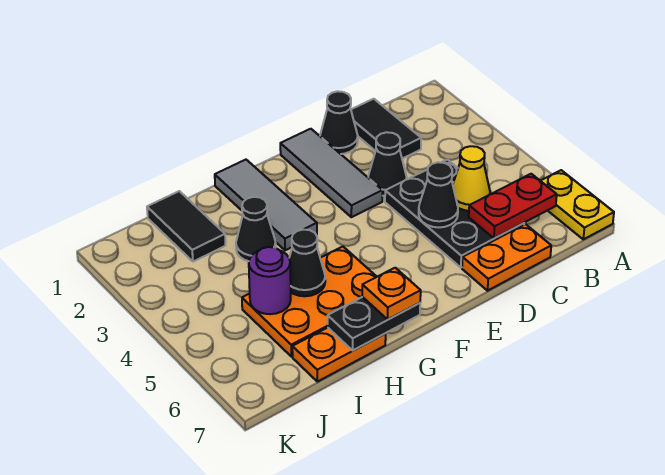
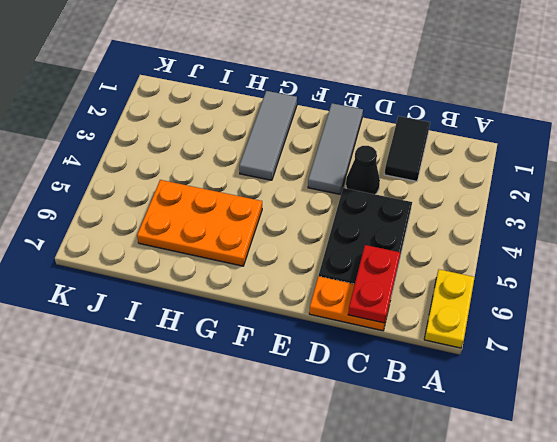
red 1x2 plate [348,245,400,323] -> red 1x2 plate turned to [469,174,557,238]
none -> black 1x1 cone [320,91,358,154]
none -> black 1x1 cone [236,197,276,261]
none -> orange 1x2 plate [292,328,386,382]

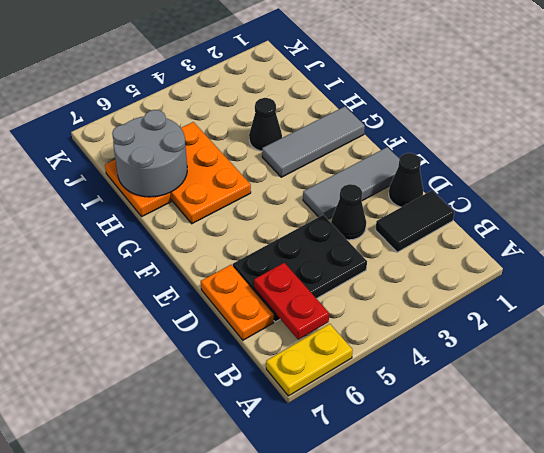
grey 2x2 round brick [112,110,187,197] -> black 1x2 plate [328,297,420,350]
none -> black 1x2 tile [147,191,226,262]
none -> yellow 1x1 cone [453,146,490,211]
none -> black 1x1 cone [419,162,458,227]

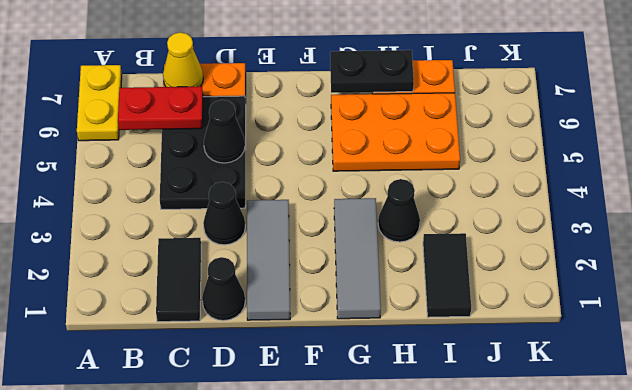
yellow 1x1 cone [163,32,203,87] -> yellow 1x1 cone moved to [453,146,490,211]
none -> black 1x1 cone [289,229,325,296]
none -> purple 1x1 round brick [249,247,291,314]
none -> orange 1x1 plate [362,268,421,319]

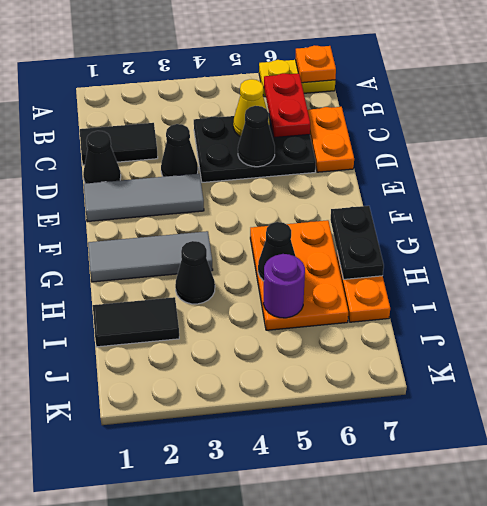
orange 1x1 plate [295,45,336,83] -> orange 1x1 plate moved to [362,268,421,319]

